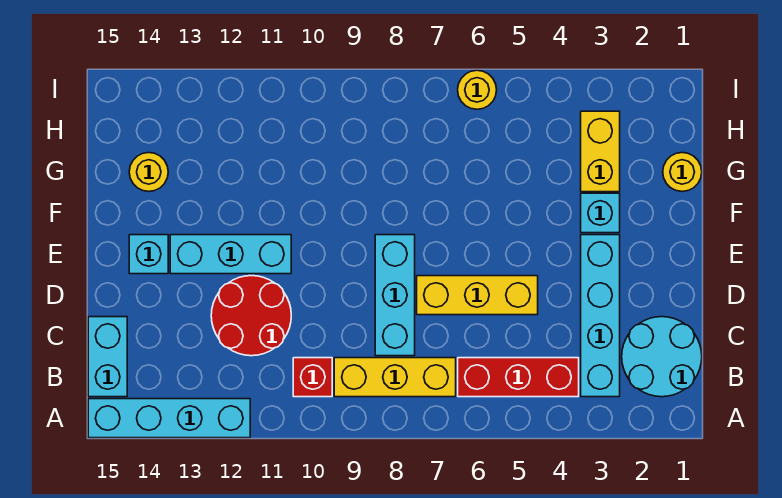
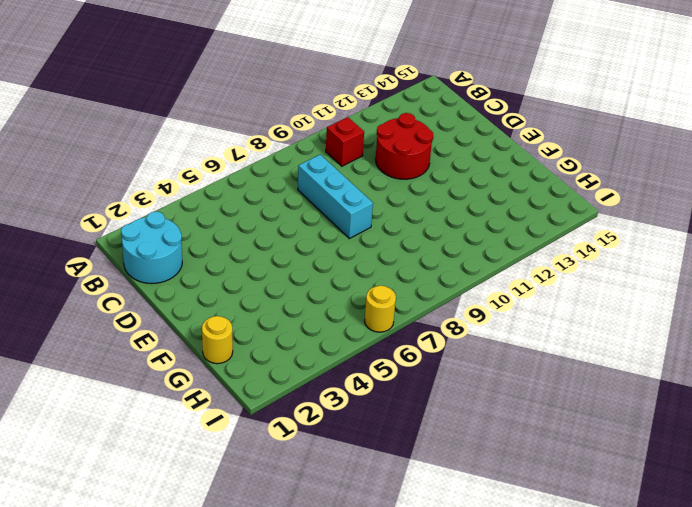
none -> cyan 1x4 brick [88,399,250,438]
none -> cyan 1x4 brick [581,235,620,397]
none -> red 1x3 brick [458,358,579,397]

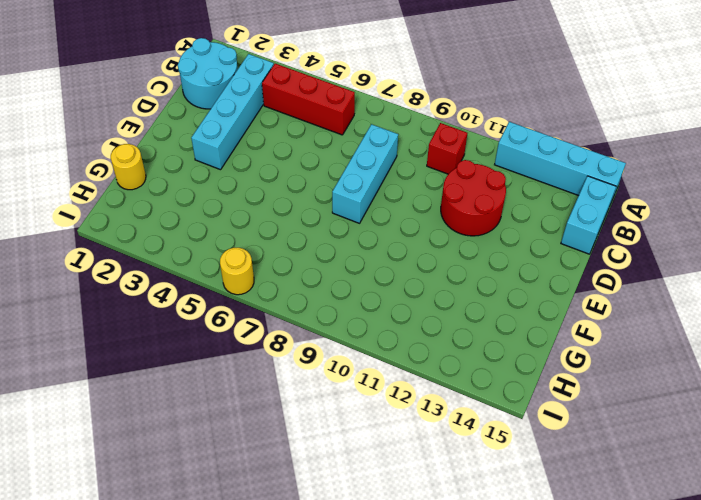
none -> yellow 1x3 brick [334,358,456,397]
none -> yellow 1x3 brick [417,276,538,315]
none -> cyan 1x3 brick [170,235,291,274]

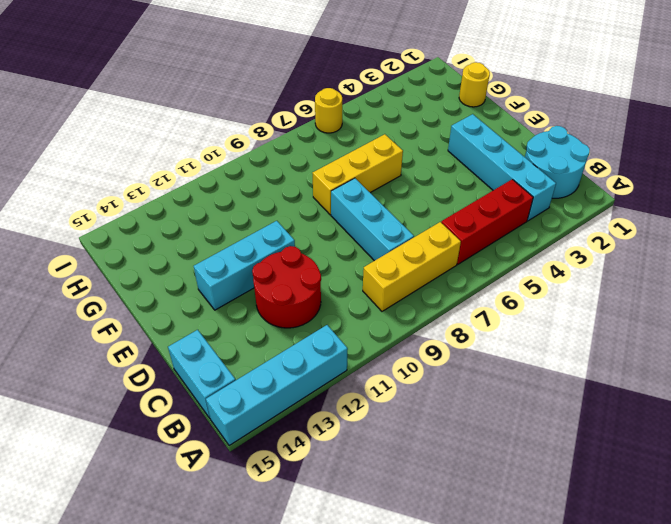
yellow 1x3 brick [313,134,403,215] -> yellow 1x3 brick moved to [417,276,538,315]
none -> red 1x1 brick [293,358,332,397]
none -> cyan 1x1 brick [129,235,168,274]
none -> cyan 1x1 brick [581,193,620,233]

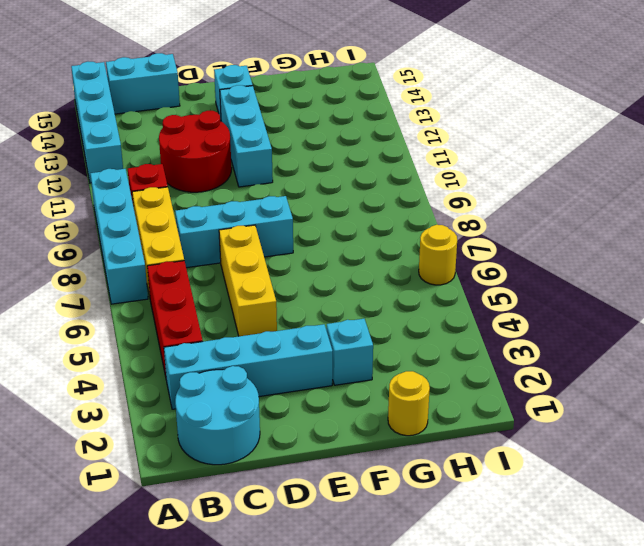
cyan 1x4 brick [90,169,148,304] -> none
none -> yellow 1x2 brick [581,111,620,192]
none -> yellow 1x1 round brick [129,153,168,191]

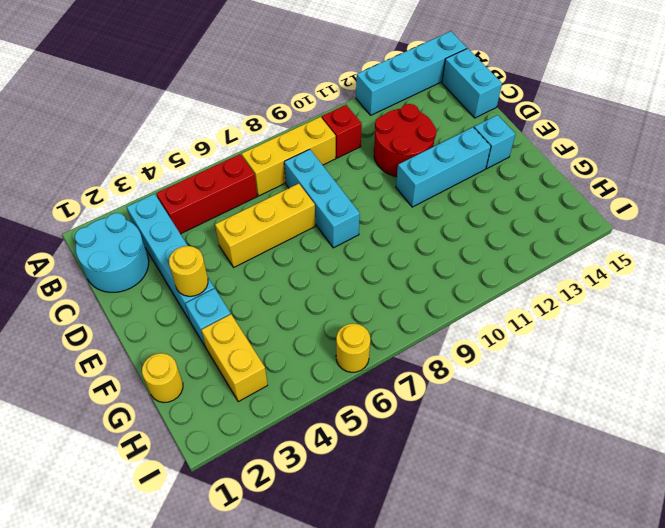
yellow 1x1 round brick [169,246,208,296] -> yellow 1x1 round brick moved to [129,153,168,191]

